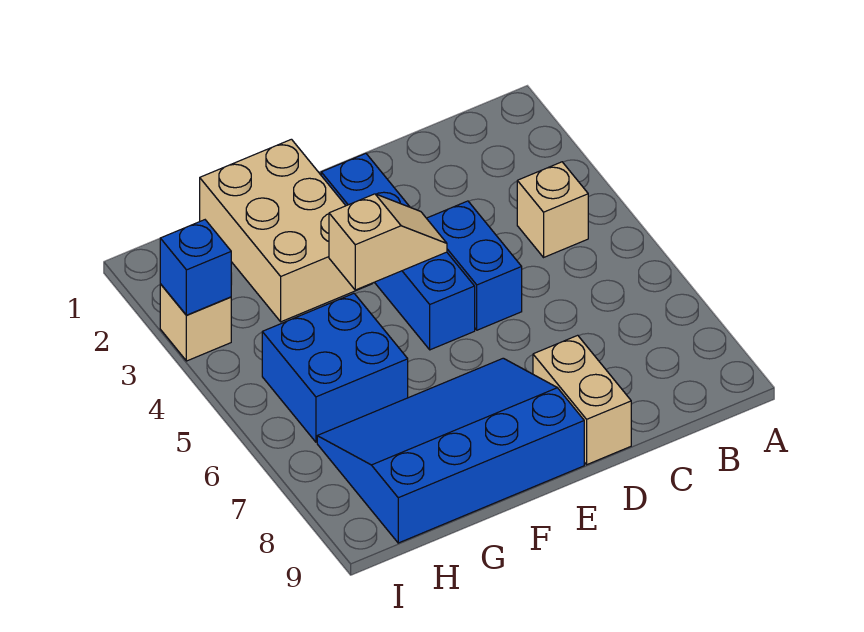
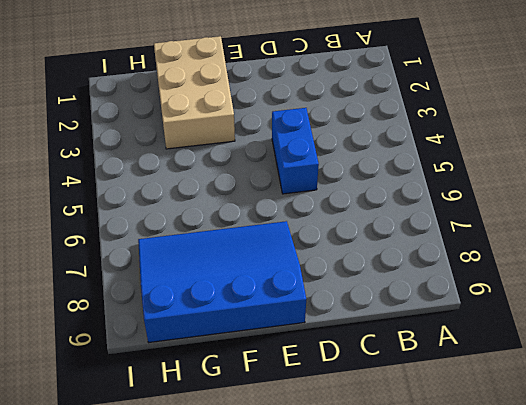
none -> tan 1x1 brick [517,162,588,257]
none -> tan 1x2 brick [533,335,631,465]

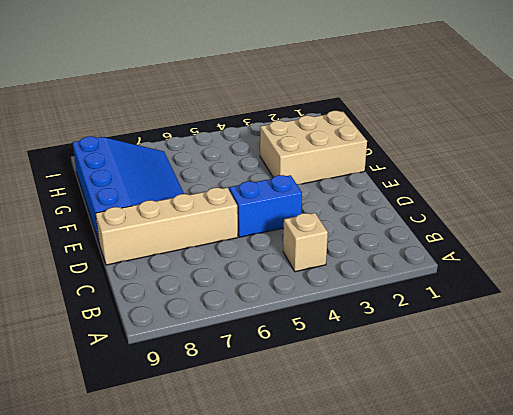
tan 1x4 brick [95,188,238,265] -> tan 1x2 brick [533,335,631,465]
none -> blue 1x4 brick [321,154,475,350]
none -> blue 2x2 brick [262,294,408,442]

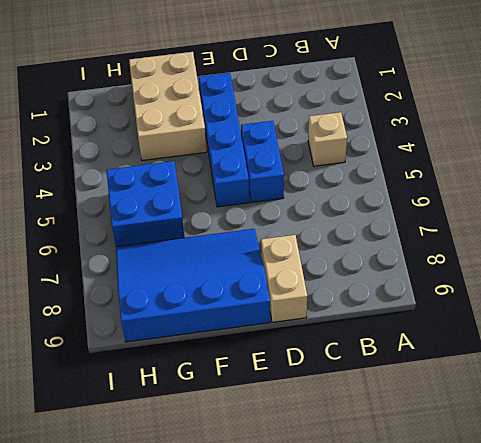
none -> tan 1x1 brick [160,284,231,361]
none -> tan 1x2 slope [329,194,447,290]

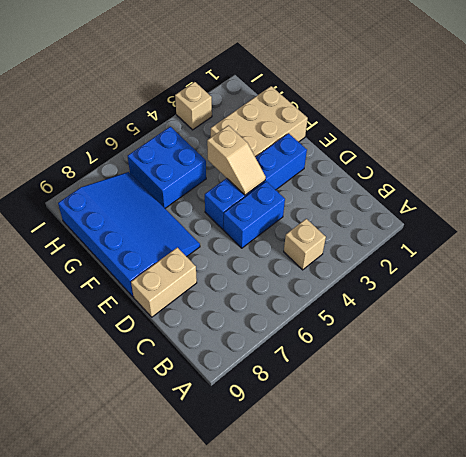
none -> blue 1x1 brick [160,220,231,315]

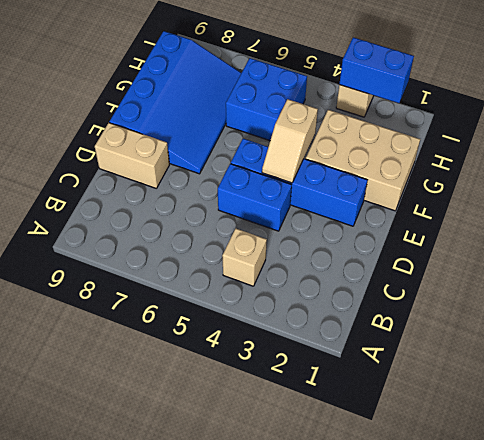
blue 1x2 brick [339,37,414,103] -> blue 1x1 brick [160,220,231,315]

